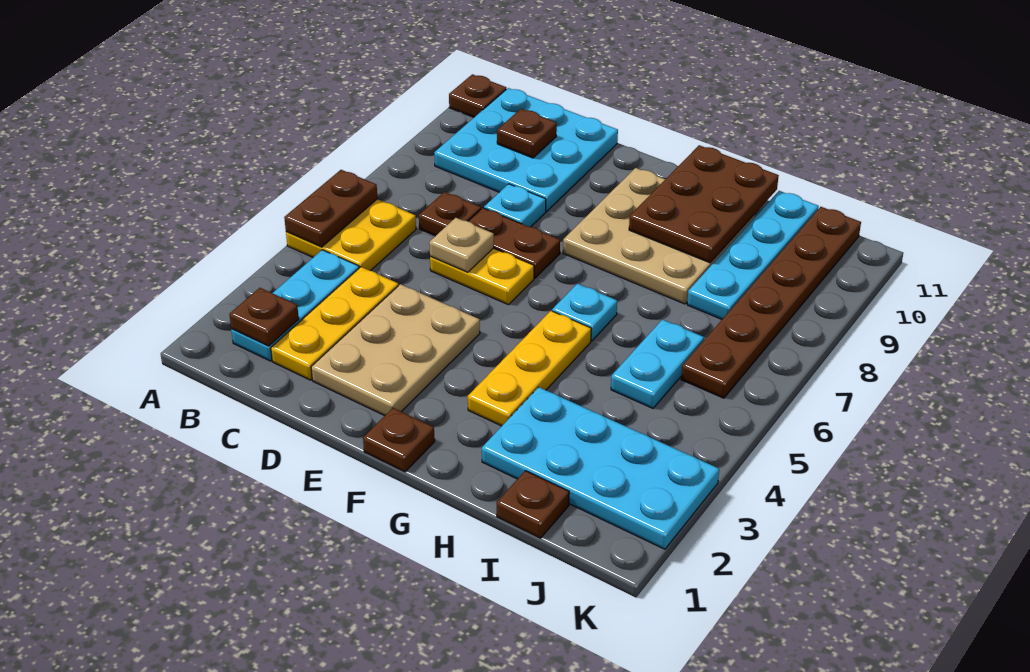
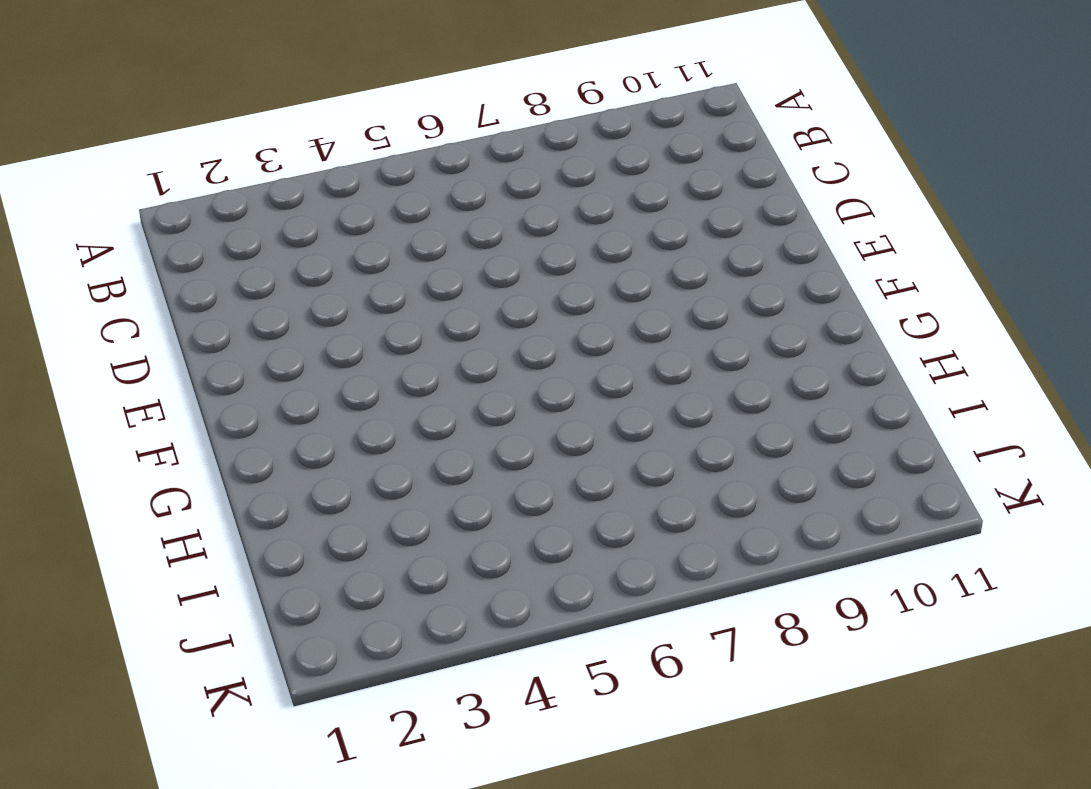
none -> yellow 2x2 plate [286,199,416,271]
none -> brown 1x1 plate [449,74,506,117]
none -> cyan 1x3 plate [231,250,359,361]

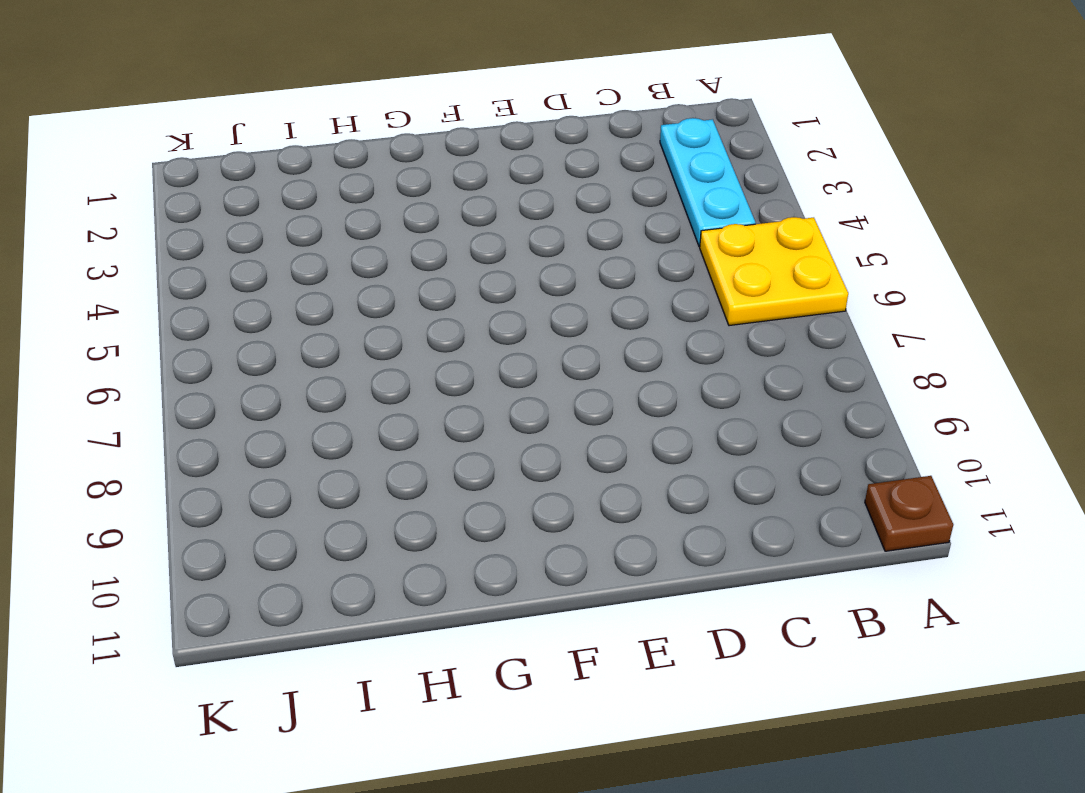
none -> cyan 3x3 plate [434,88,618,211]
none -> yellow 1x3 plate [271,267,398,380]
none -> brown 1x1 plate [419,192,481,236]

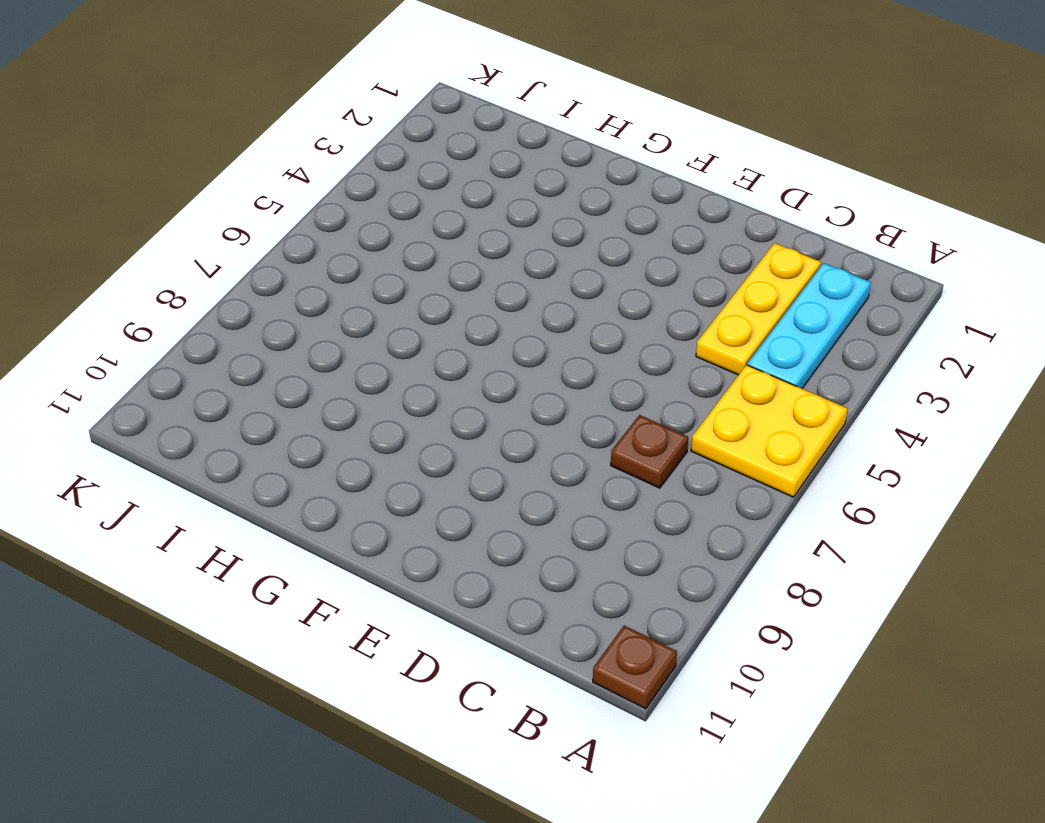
none -> cyan 3x3 plate [434,88,618,211]
none -> tan 2x3 plate [311,284,480,416]
none -> yellow 1x2 plate [430,248,534,305]

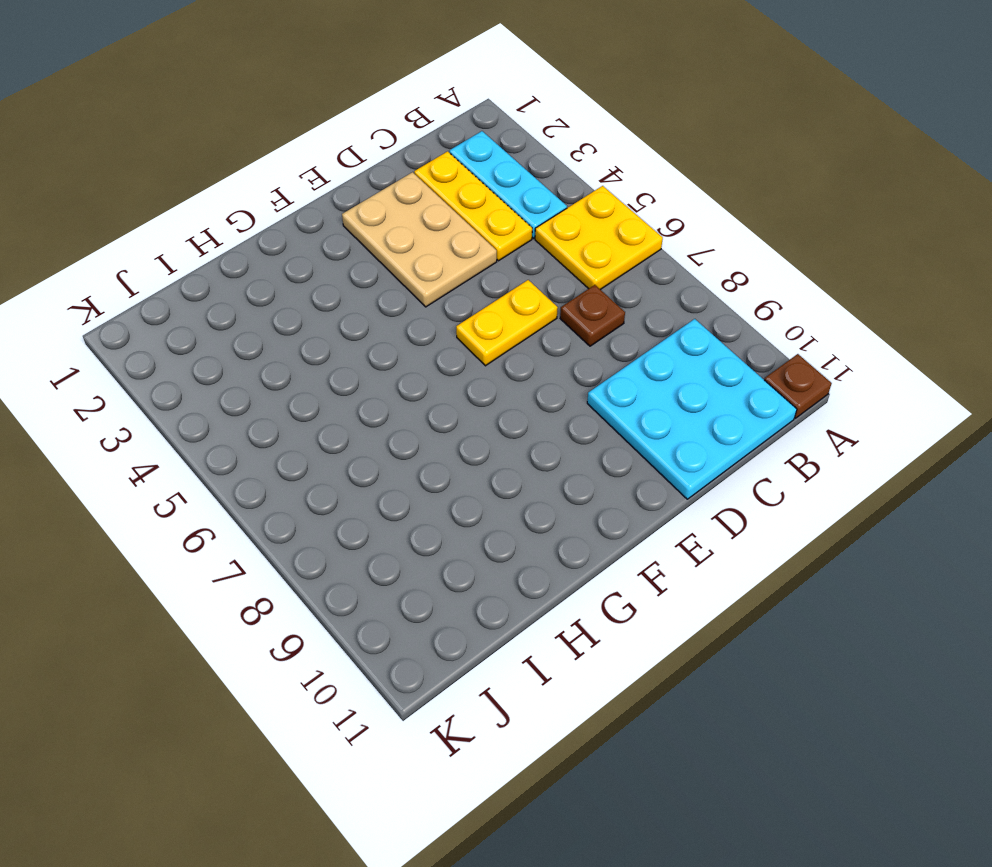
none -> brown 1x2 plate [468,208,560,278]
none -> cyan 1x1 plate [484,184,546,227]
none -> brown 1x1 plate [363,408,435,472]

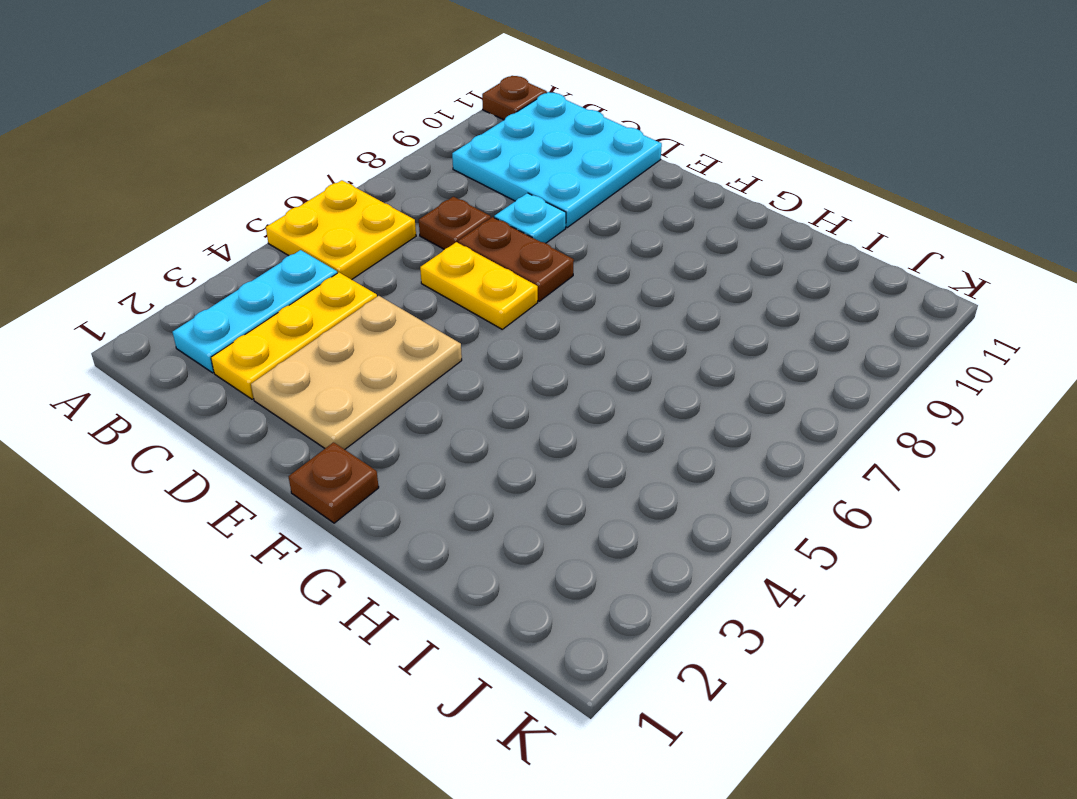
none -> tan 3x3 plate [563,168,755,304]
none -> yellow 1x3 plate [468,311,591,426]
none -> cyan 1x1 plate [552,284,617,341]

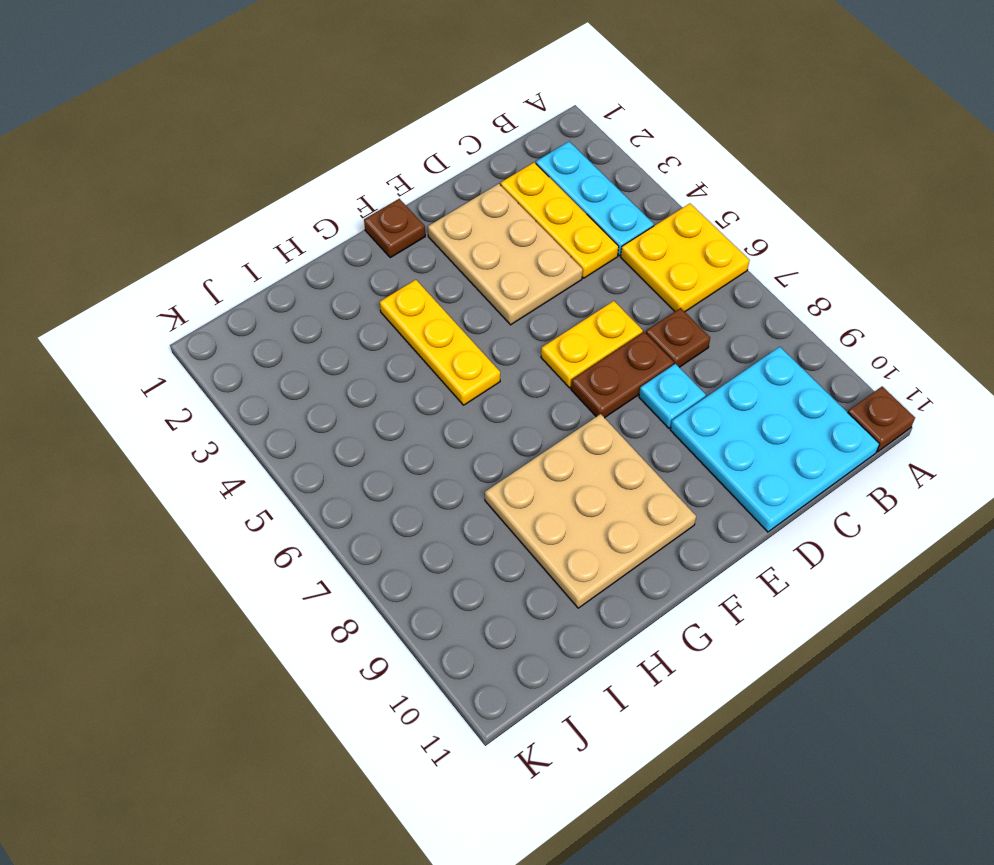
none -> cyan 1x1 plate [552,284,617,341]
none -> cyan 2x4 plate [482,387,719,549]
none -> brown 1x1 plate [496,471,569,538]

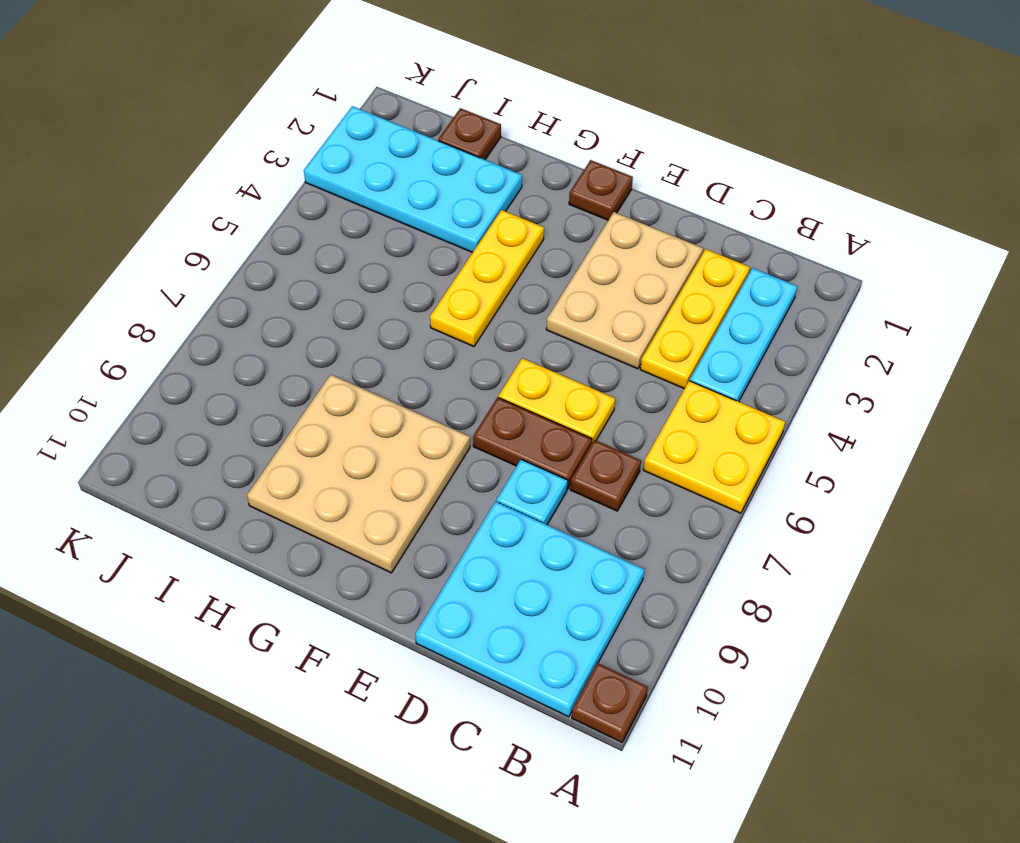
none -> cyan 1x1 plate [552,284,617,341]
none -> cyan 1x2 plate [611,320,704,408]
none -> cyan 1x4 plate [687,191,819,319]

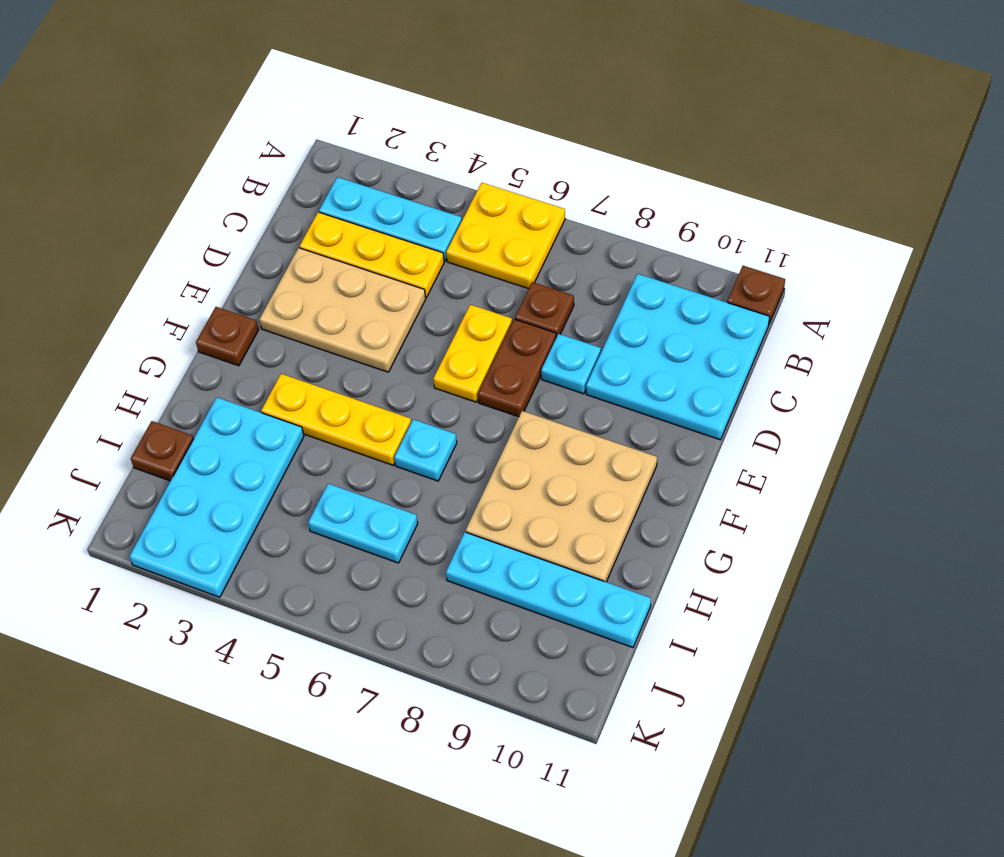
none -> brown 1x6 plate [681,207,861,398]
none -> brown 1x2 plate [284,170,377,247]
none -> brown 1x1 plate [229,288,299,346]

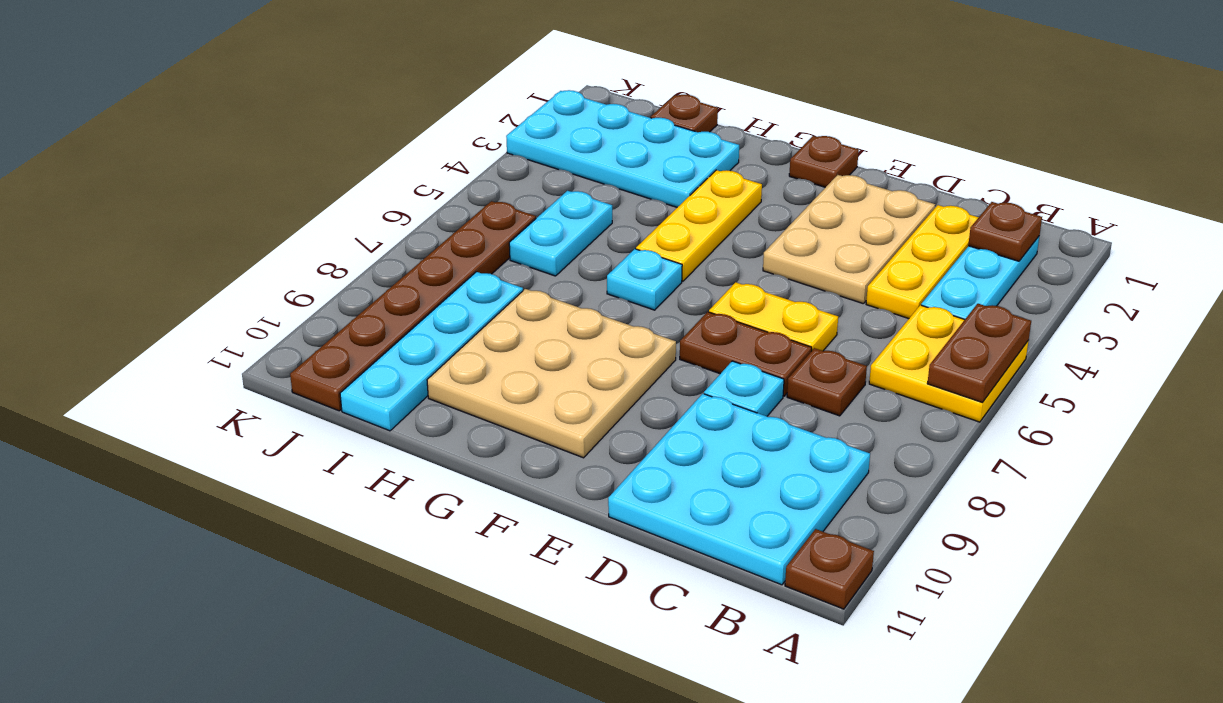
none -> brown 1x1 plate [497,109,557,158]
none -> tan 1x1 plate [429,218,494,272]
none -> brown 2x3 plate [629,145,779,263]

